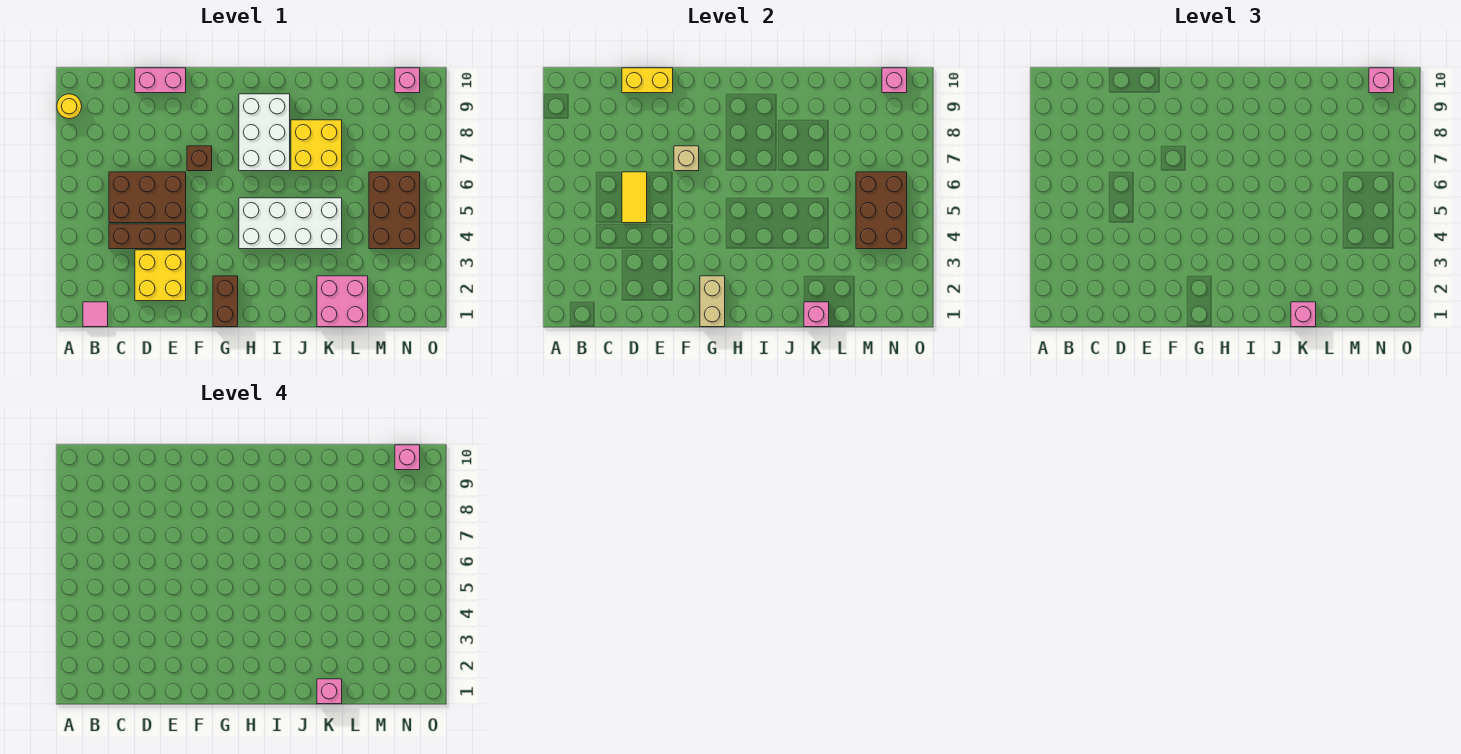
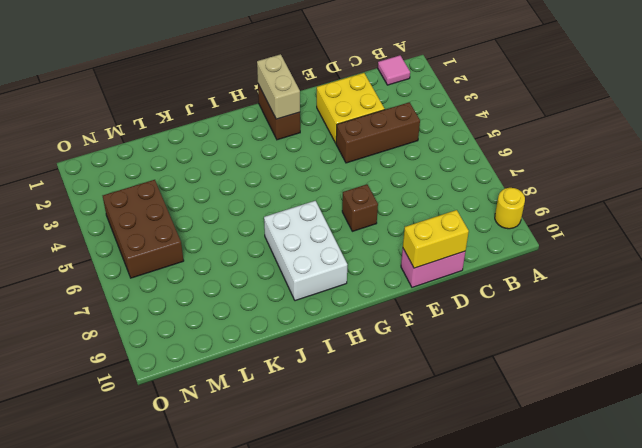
none -> brown 2x3 brick [109,172,186,223]
none -> white 2x4 brick [239,198,342,249]
none -> yellow 2x2 brick [291,120,342,171]

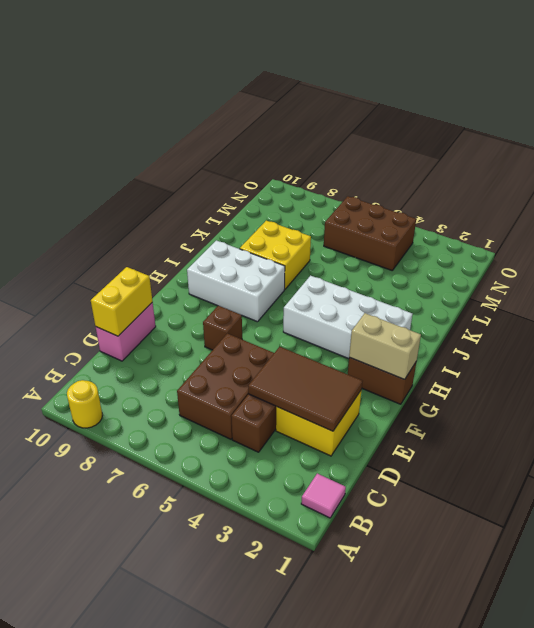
brown 2x3 tile [248,347,363,431] -> none
white 2x4 brick [283,275,413,359] -> white 2x4 brick turned to [239,198,342,249]
none -> pink 2x2 brick [317,276,368,327]
none -> pink 1x1 brick [395,68,420,93]
none -> yellow 1x2 tile [622,172,647,223]

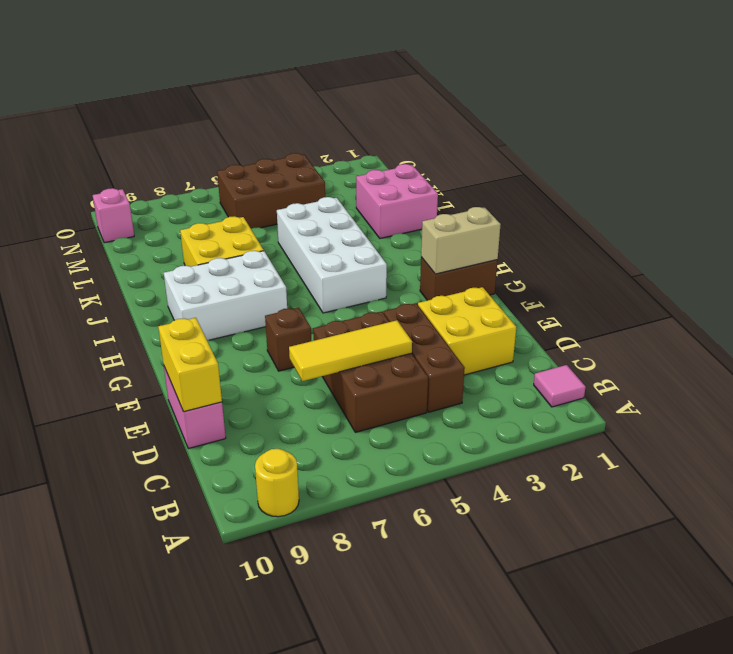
yellow 1x3 tile [289,320,412,381] -> yellow 1x2 tile [622,172,647,223]
none -> tan 1x1 brick [674,146,699,171]
none -> pink 1x1 brick [804,302,829,327]
none -> brown 2x3 brick [856,172,907,249]

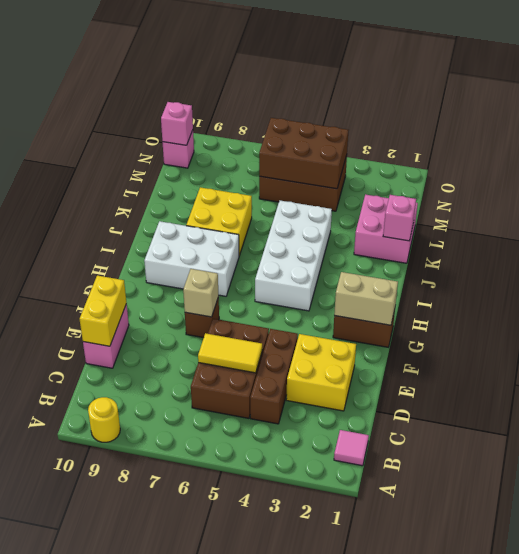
none -> pink 1x1 brick [1291,302,1316,327]
none -> pink 1x1 brick [1369,68,1394,93]
none -> pink 1x1 brick [317,679,342,704]

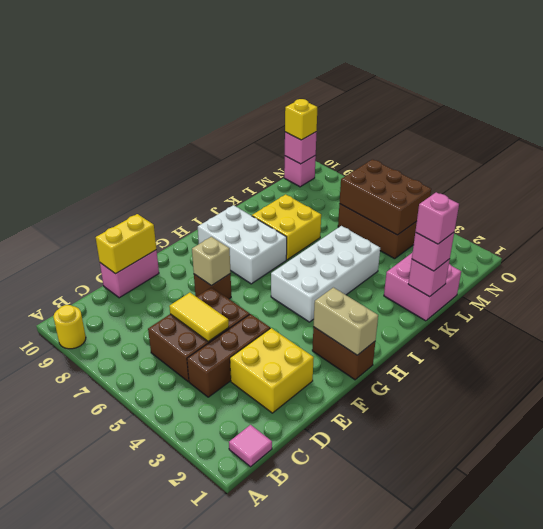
yellow 1x1 brick [285,99,317,140] -> pink 1x1 brick [1369,68,1394,93]
none -> pink 1x1 brick [395,445,420,470]

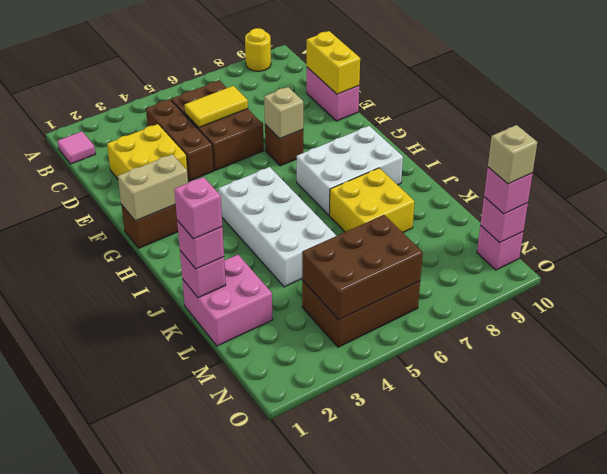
tan 1x1 brick [488,125,537,184] -> pink 1x1 brick [395,445,420,470]

